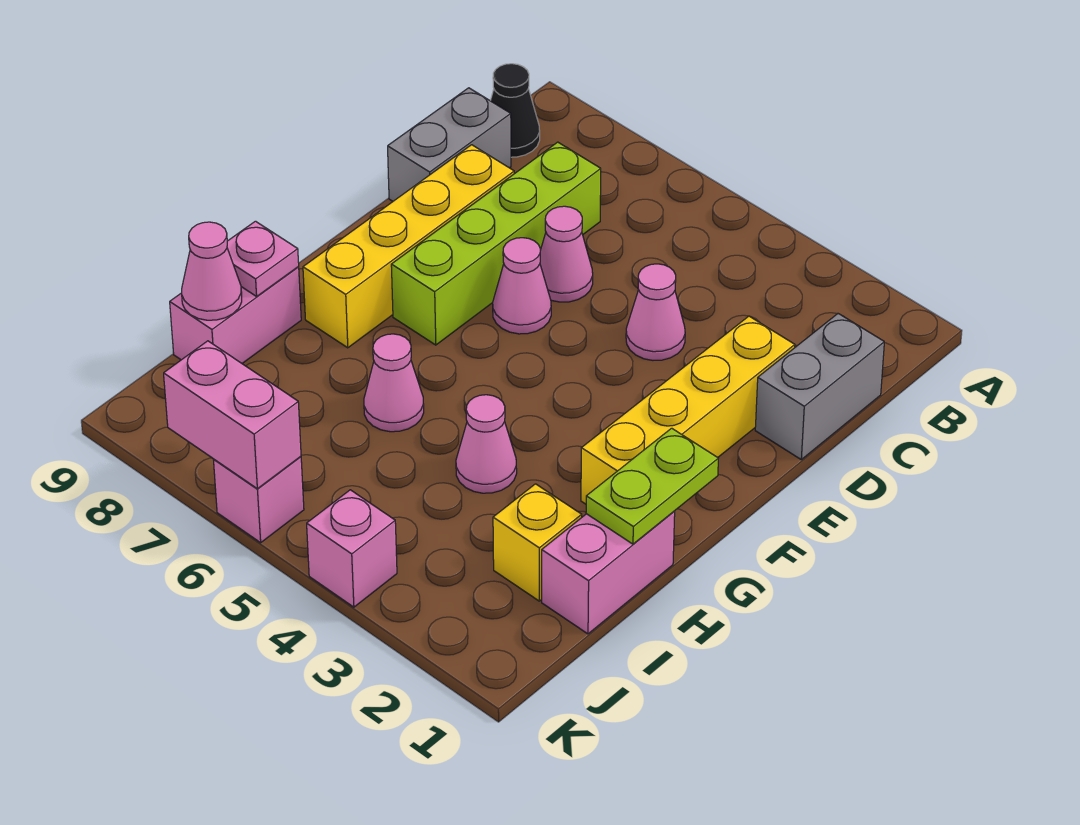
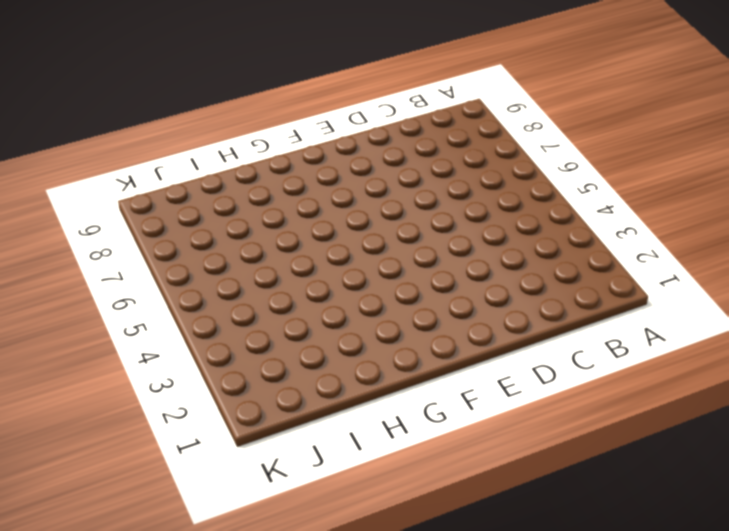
none -> black 1x1 cone [491,64,540,157]
none -> grey 1x2 brick [755,314,884,460]
none -> lime 1x4 brick [391,142,601,345]

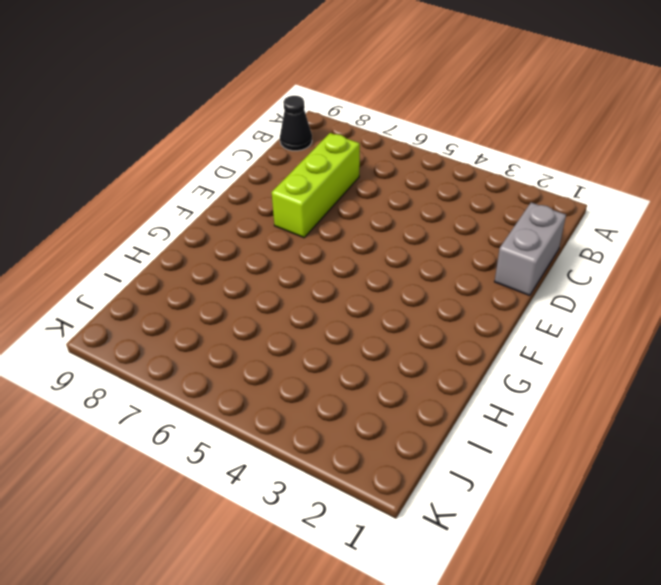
lime 1x3 brick [272,133,360,238] -> lime 1x4 brick [391,142,601,345]
none -> grey 1x2 brick [388,88,511,201]
none -> yellow 1x4 brick [581,316,795,504]
none -> pink 1x1 cone [626,264,685,360]

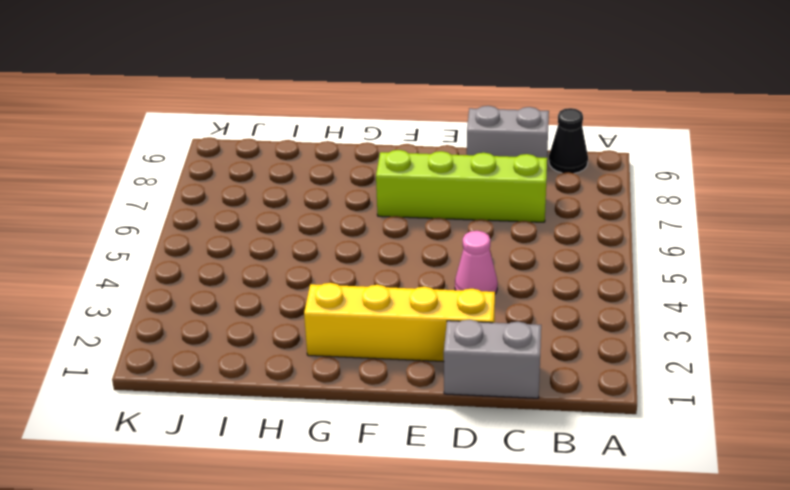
none -> pink 1x1 cone [540,206,593,302]
none -> yellow 1x4 brick [303,145,514,348]
none -> pink 1x1 cone [493,238,551,334]

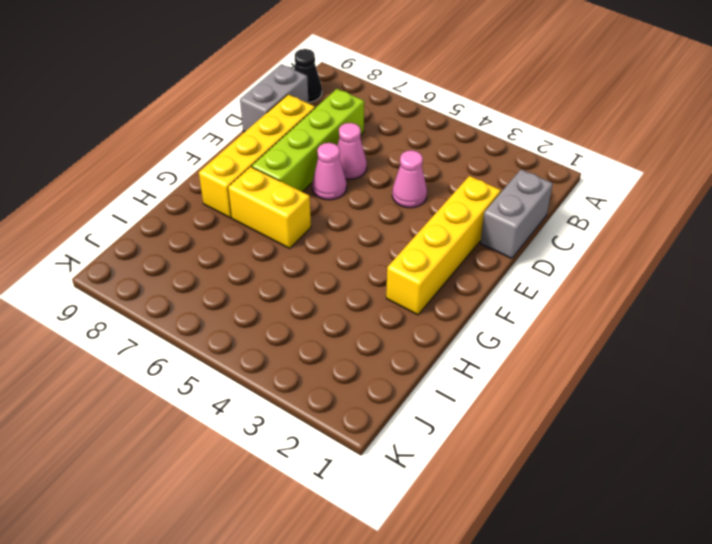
yellow 1x2 brick [228,167,311,248] -> none
none -> pink 1x2 brick [542,511,675,634]
none -> pink 1x1 cone [456,395,517,493]
none -> pink 1x1 cone [364,334,424,432]

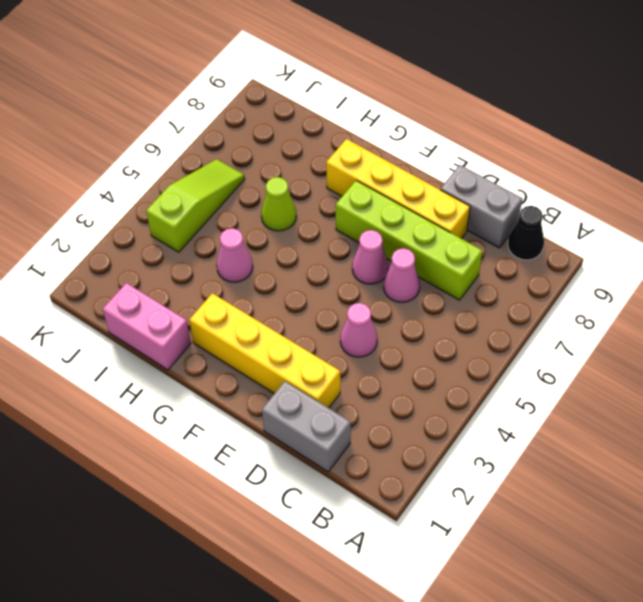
lime 1x1 cone [261,177,296,231] -> pink 1x1 cone [364,334,424,432]
lime 1x3 slope [146,159,245,252] -> none
none -> pink 1x2 brick [170,267,301,363]
none -> yellow 1x1 brick [493,484,582,601]
none -> pink 1x1 brick [307,490,397,607]

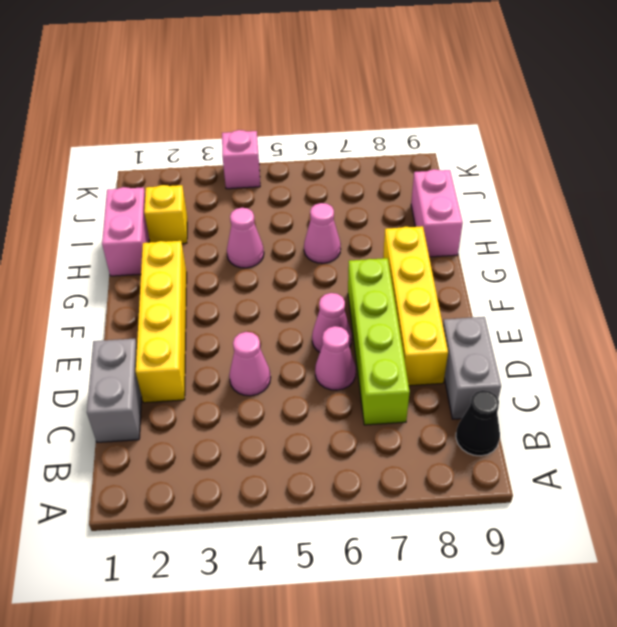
none -> pink 1x1 brick [214,457,304,543]
none -> lime 1x2 plate [586,428,718,544]
none -> pink 1x1 plate [227,221,299,296]

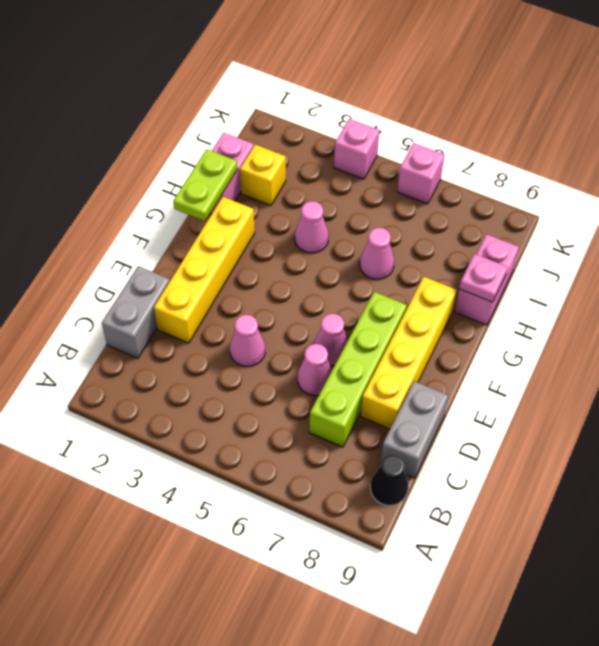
none -> pink 1x1 cone [182,222,242,320]
none -> pink 1x2 brick [164,341,301,489]

